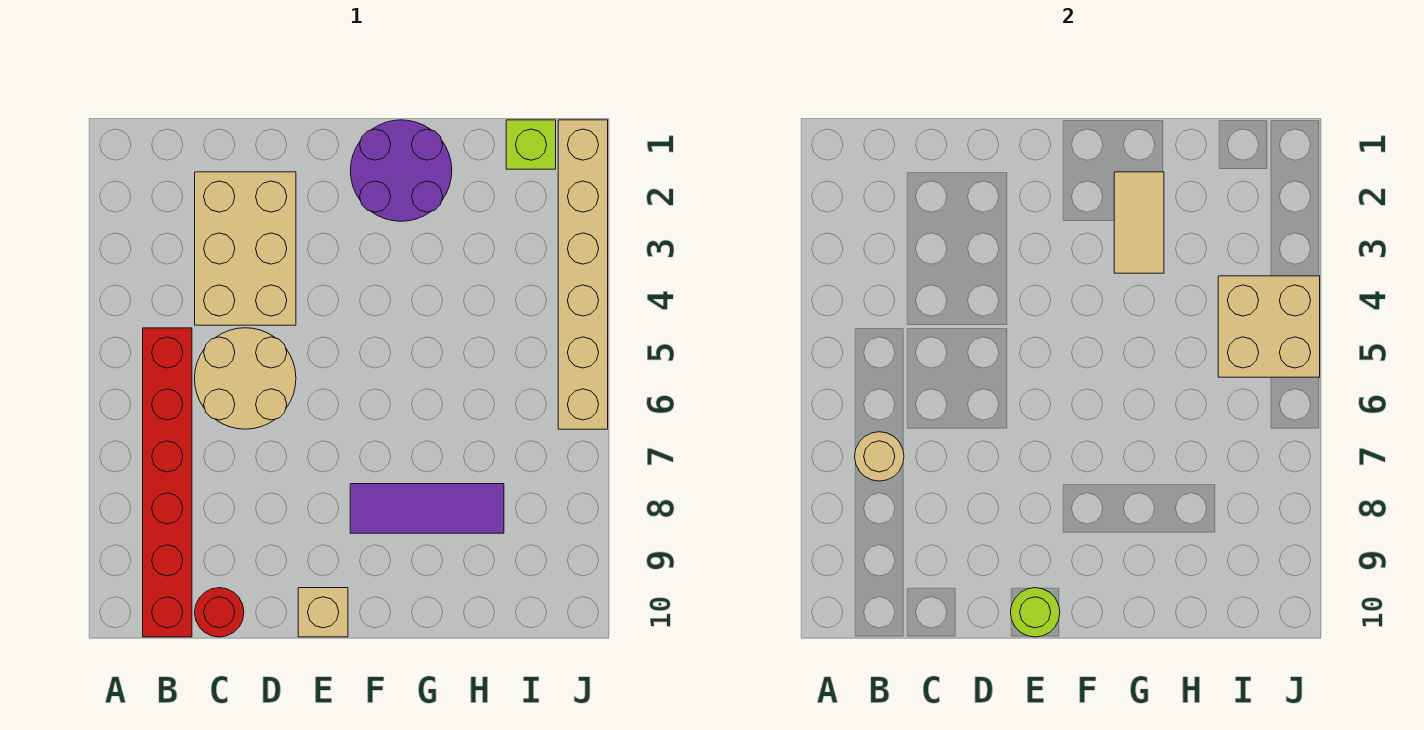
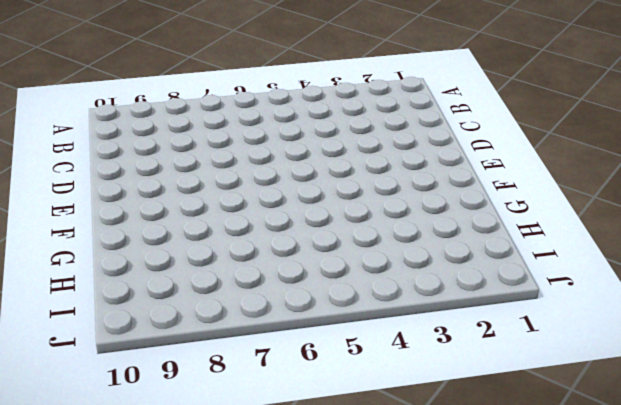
none -> red 1x6 brick [143,328,192,637]
none -> tan 2x3 brick [195,172,296,325]
none -> tan 2x2 round brick [195,328,296,429]

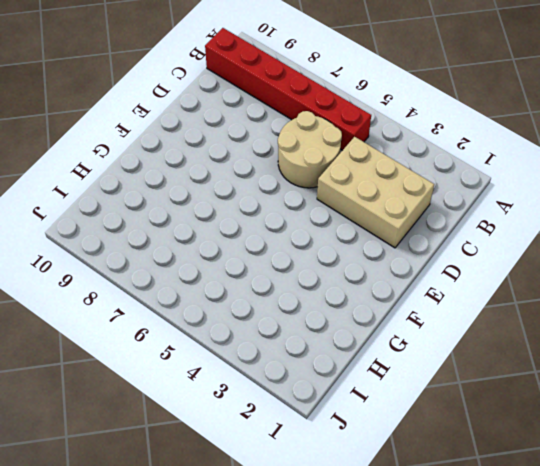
none -> red 1x1 round brick [195,588,244,637]
none -> tan 1x1 brick [298,588,348,637]
none -> purple 2x2 round brick [350,120,452,221]

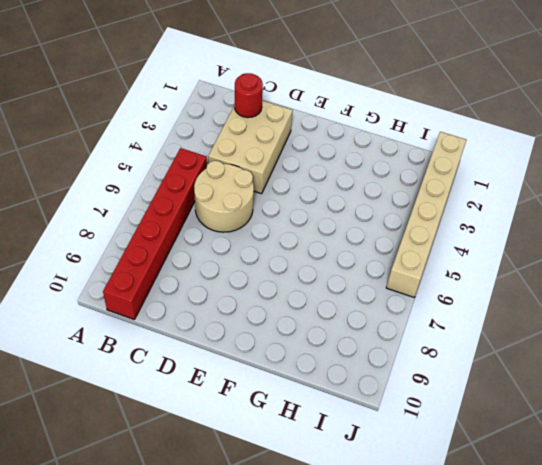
red 1x1 round brick [235,73,263,118] -> red 1x1 round brick moved to [195,588,244,637]
none -> tan 1x1 brick [298,588,348,637]
none -> purple 2x2 round brick [350,120,452,221]
none -> purple 1x3 tile [350,484,504,533]

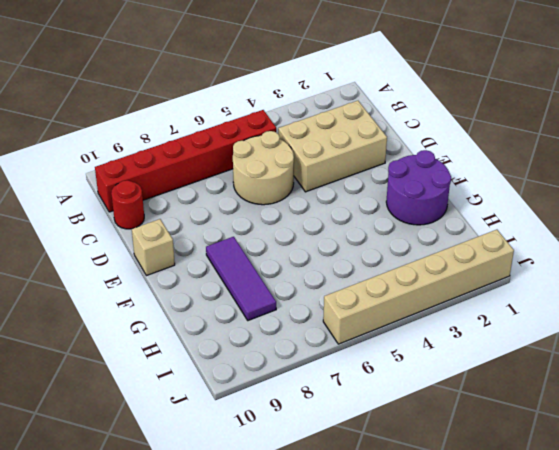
none -> lime 1x1 brick [506,120,556,169]
none -> tan 1x1 round brick [855,432,904,481]
none -> lime 1x1 round brick [1011,588,1060,637]

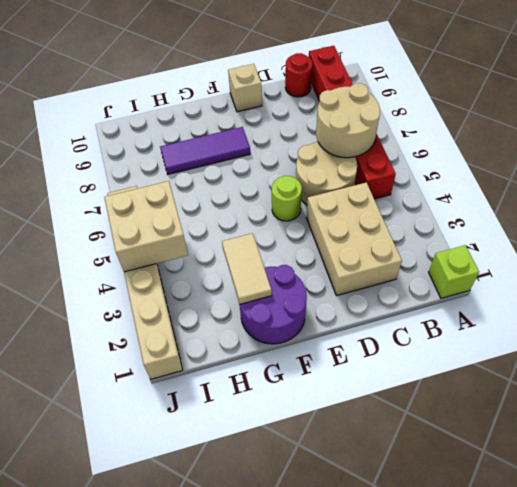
lime 1x1 brick [429,245,479,298] -> lime 1x1 brick moved to [506,120,556,169]
tan 2x2 round brick [316,83,380,158] -> tan 1x1 round brick [855,432,904,481]
lime 1x1 round brick [272,176,302,221] -> lime 1x1 round brick moved to [1011,588,1060,637]

